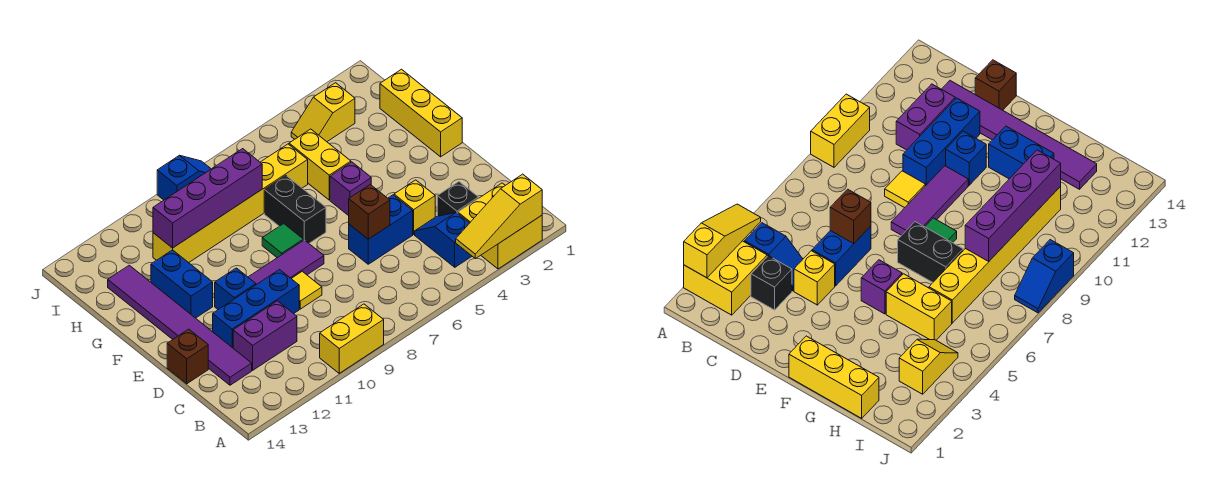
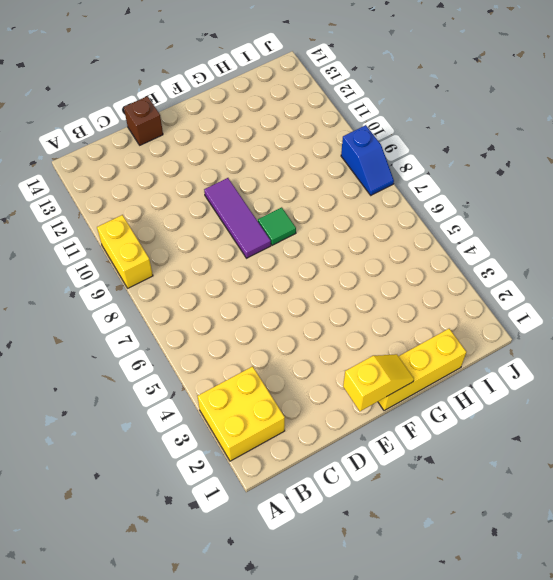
yellow 1x2 slope [343,354,414,411] -> yellow 1x2 slope turned to [291,83,355,142]
none -> blue 1x2 slope [415,212,472,267]
none -> black 1x1 brick [437,182,479,216]
none -> purple 1x2 brick [233,301,297,370]

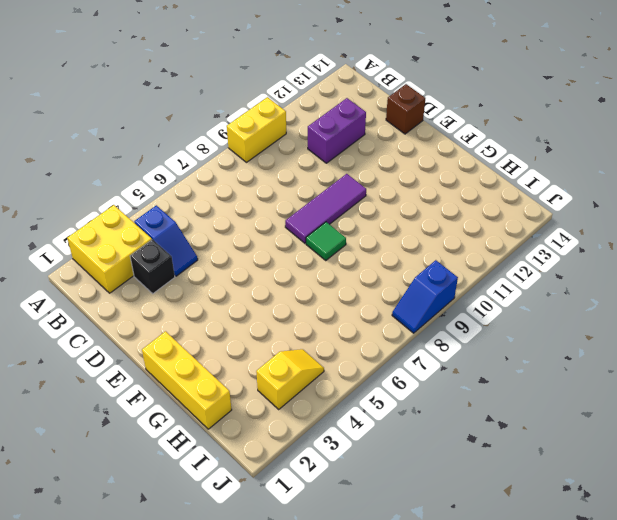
none -> purple 1x6 tile [108,265,252,385]
none -> yellow 1x1 brick [394,180,435,234]
none -> blue 1x2 brick [349,195,413,264]

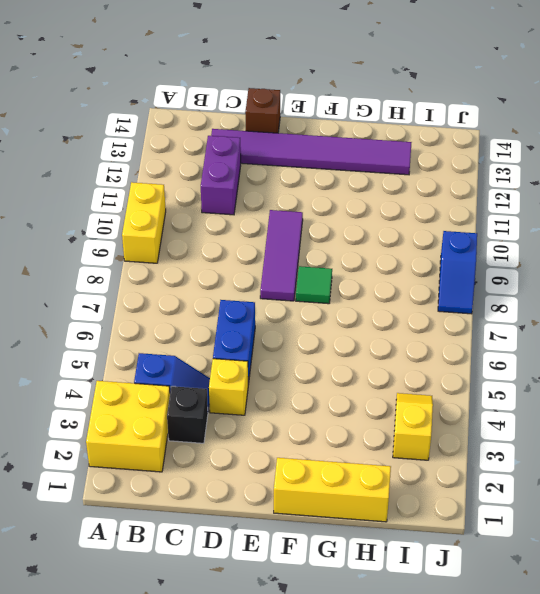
none -> yellow 1x1 tile [291,271,322,309]
none -> blue 1x3 brick [213,270,299,348]
none -> blue 1x1 brick [215,268,256,310]

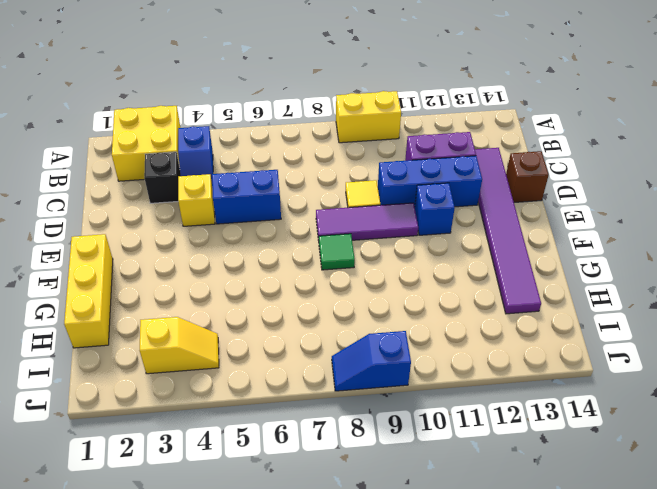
none -> purple 1x1 brick [330,162,371,216]
none -> black 1x2 brick [264,176,326,243]
none -> blue 1x2 brick [151,250,213,318]

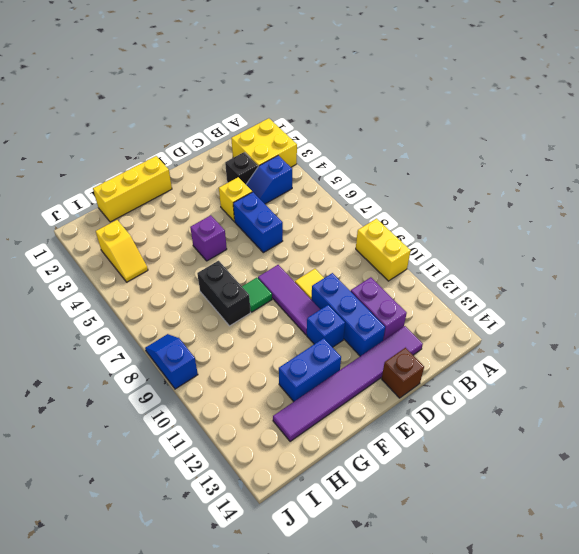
black 1x2 brick [197,261,251,326] -> black 1x2 brick turned to [264,176,326,243]
none -> yellow 1x2 brick [289,129,351,200]
none -> yellow 1x6 brick [153,144,308,263]
none -> yellow 1x3 slope [456,174,542,259]

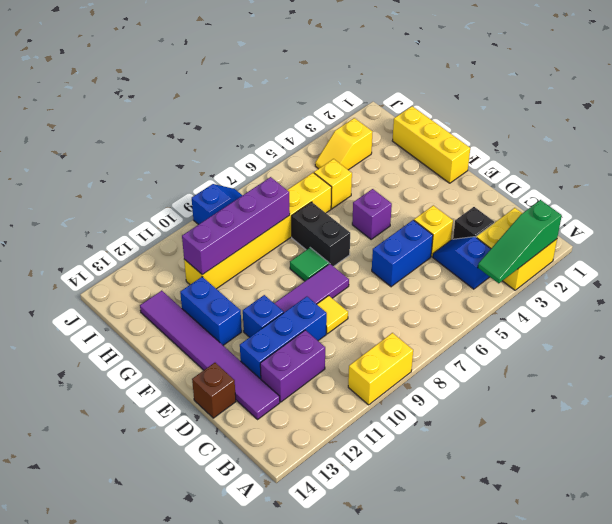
green 1x3 slope [478,200,562,283] -> yellow 1x3 slope [456,174,542,259]
yellow 1x1 brick [314,159,352,209] -> yellow 1x2 brick [289,129,351,200]
none -> brown 1x1 brick [349,185,390,239]

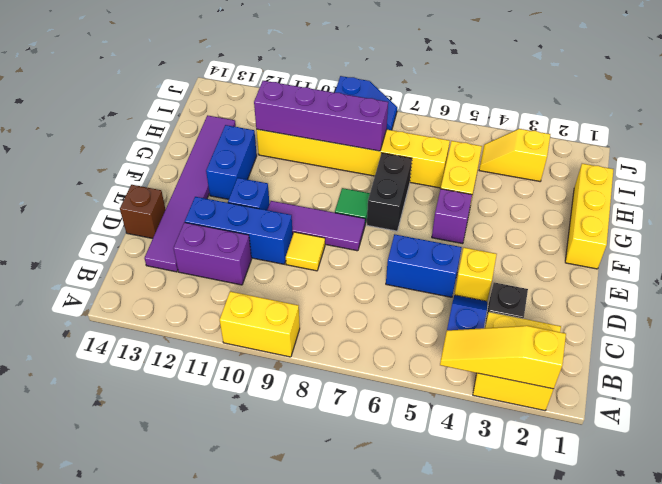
none -> brown 1x1 brick [349,185,390,239]

